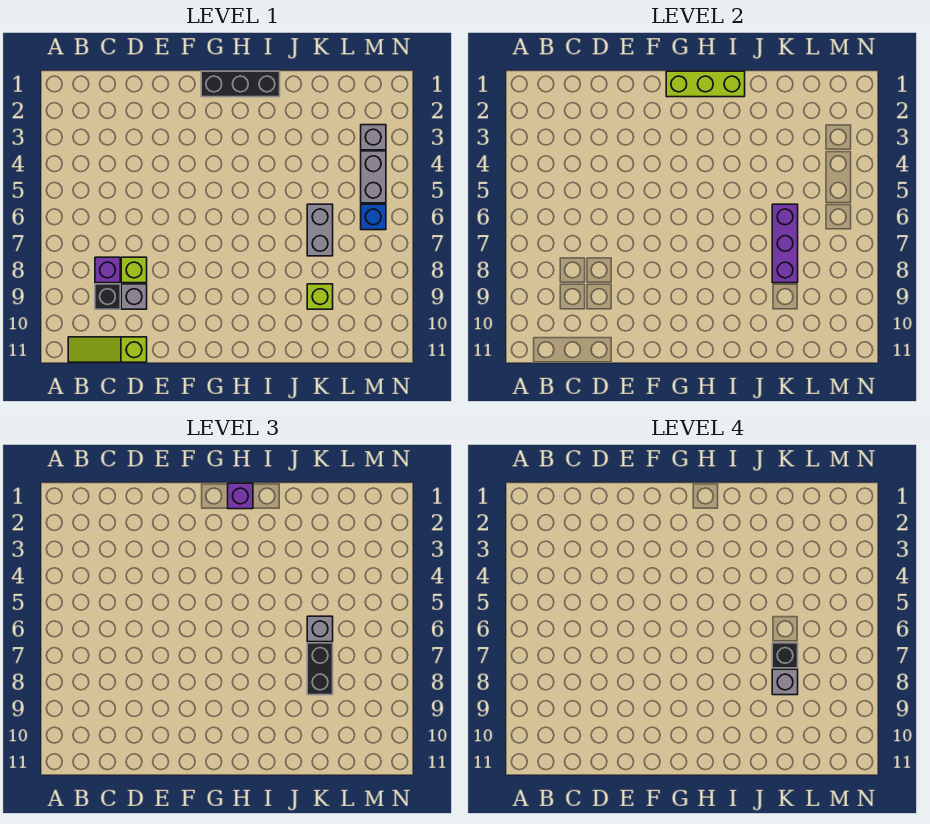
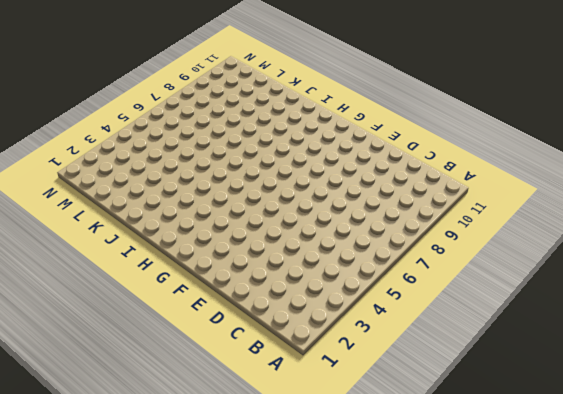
none -> lime 1x3 slope [68,337,147,362]
none -> purple 1x1 brick [95,257,120,283]
none -> black 1x1 brick [95,284,120,309]

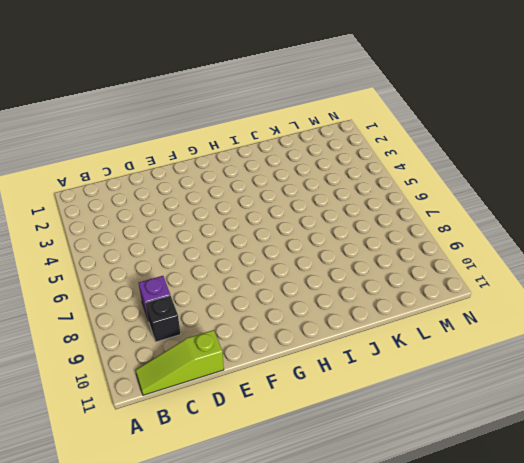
none -> lime 1x1 brick [121,257,147,283]
none -> grey 1x1 brick [121,284,147,309]
none -> black 1x3 brick [201,71,280,97]

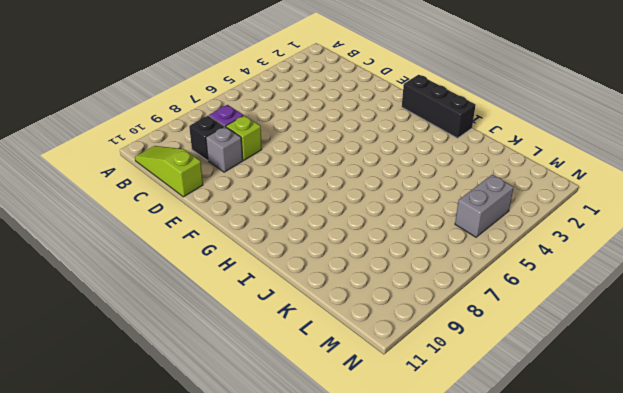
none -> grey 1x2 brick [307,204,333,256]
none -> lime 1x1 brick [307,284,333,309]
none -> grey 1x1 brick [361,125,386,150]

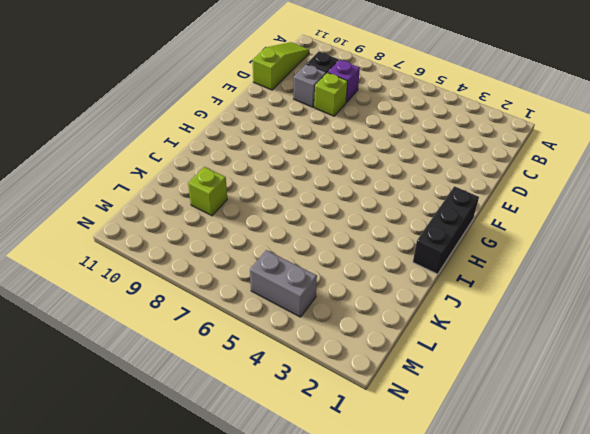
none -> grey 1x2 brick [307,204,333,256]
none -> grey 1x1 brick [361,125,386,150]
none -> blue 1x1 brick [361,204,386,230]

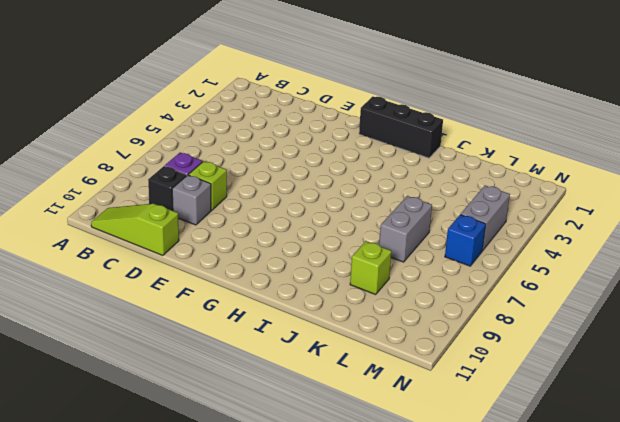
none -> grey 1x1 brick [361,125,386,150]
none -> lime 1x3 brick [666,71,745,97]
none -> purple 1x3 brick [772,204,798,283]

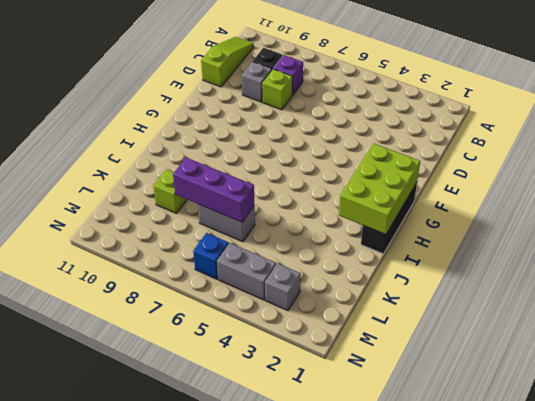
lime 2x3 brick [339,143,420,234] -> lime 1x3 brick [666,71,745,97]
none -> purple 1x1 brick [228,483,253,509]
none -> grey 1x1 brick [307,616,333,642]
none -> black 1x2 brick [307,643,333,695]

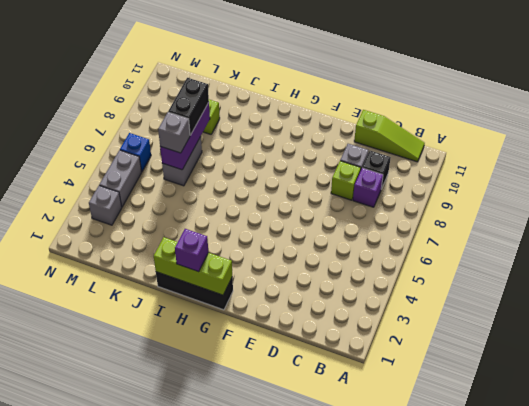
none -> black 1x1 brick [772,643,798,668]
none -> grey 1x1 brick [772,669,798,695]

